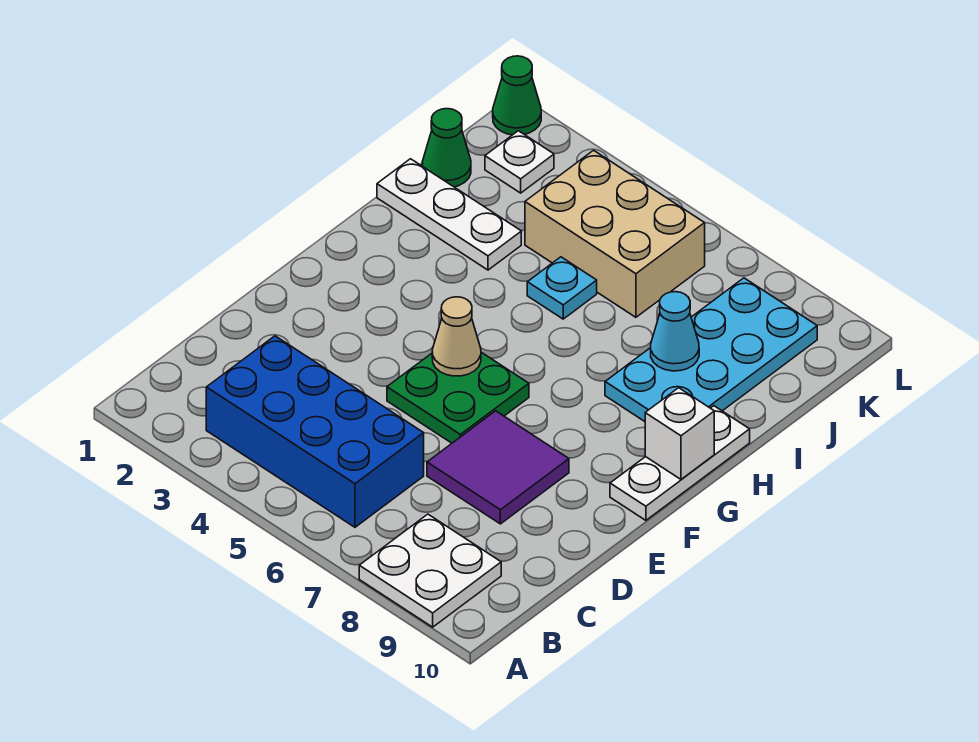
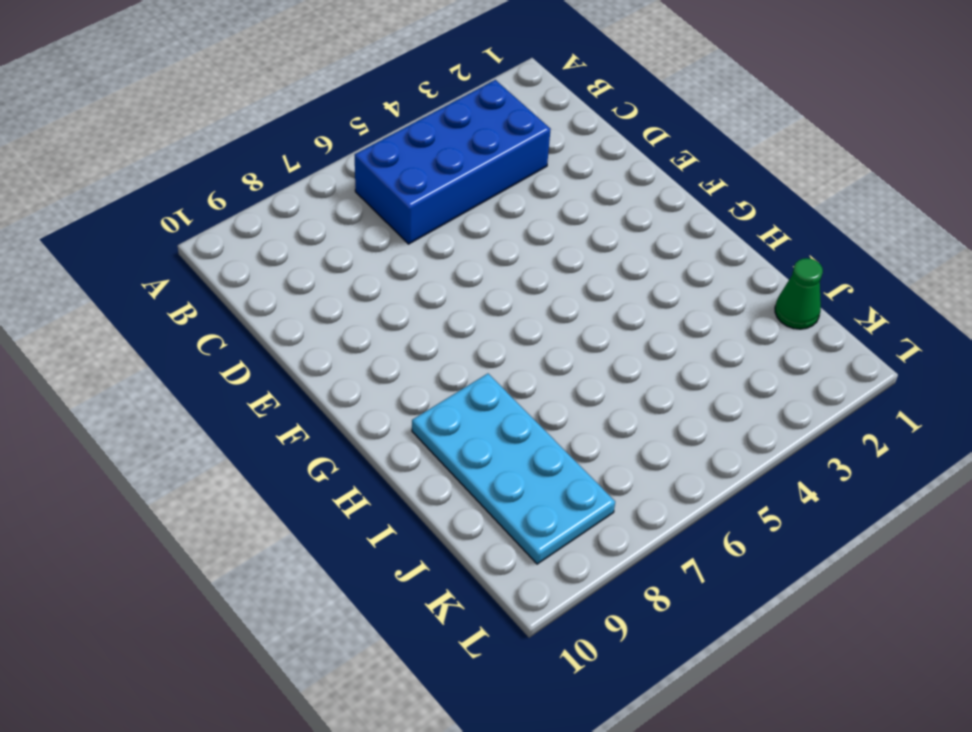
none -> white 2x2 plate [359,514,501,627]
none -> purple 2x2 tile [427,411,569,524]
none -> green 2x2 plate [387,352,529,443]

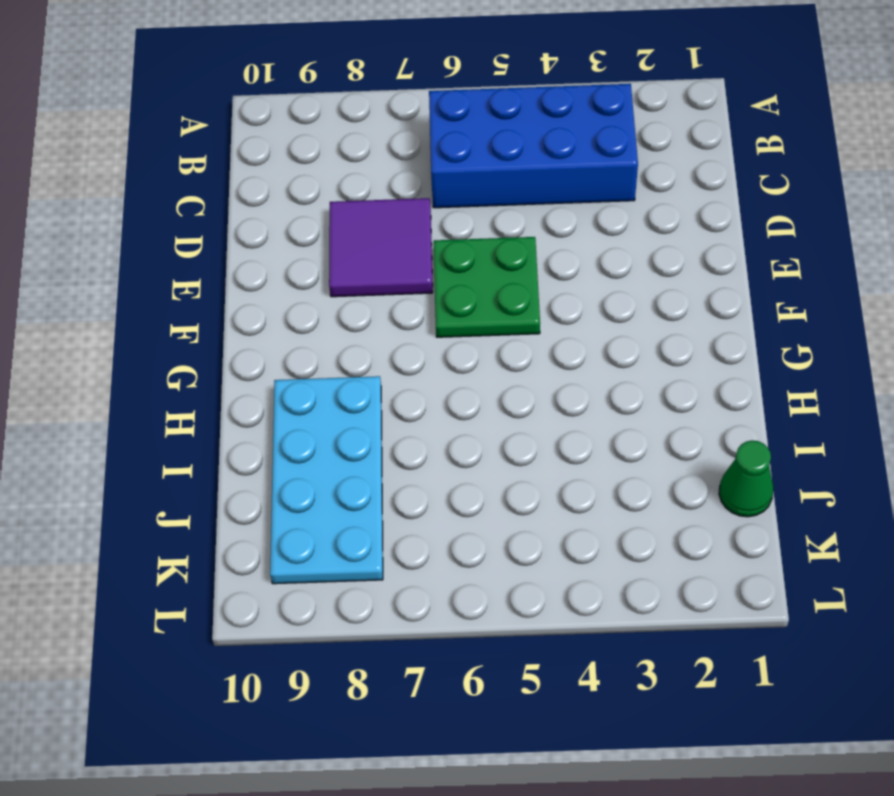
none -> white 2x2 plate [359,514,501,627]
none -> white 1x3 plate [610,406,750,520]
none -> white 1x3 plate [377,159,521,270]

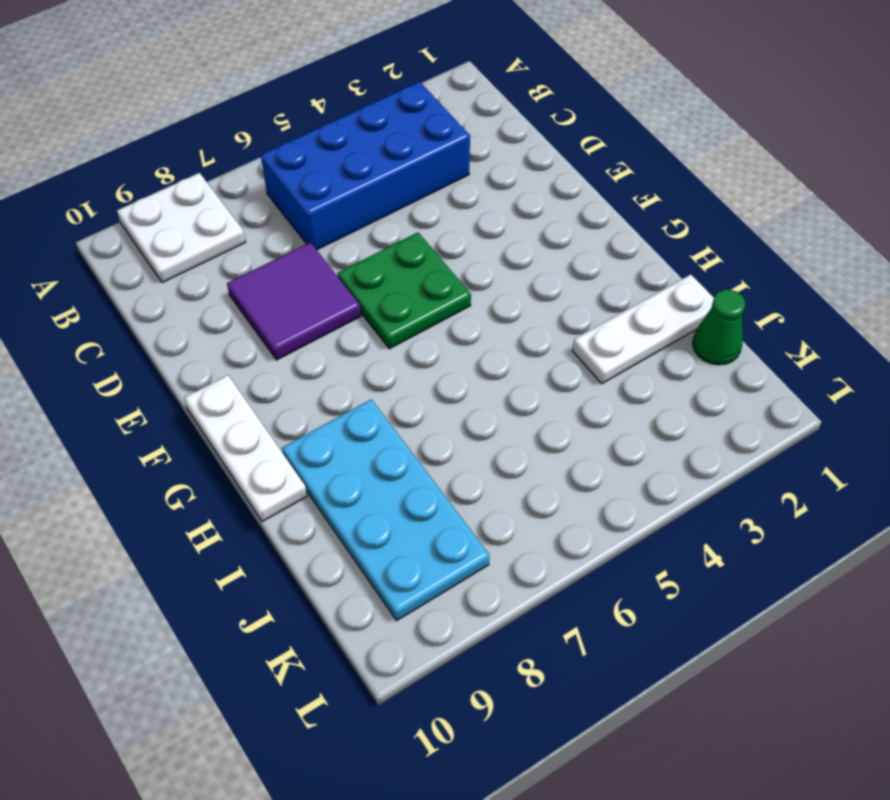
none -> cyan 1x1 plate [527,257,597,319]
none -> tan 2x3 brick [525,150,705,317]
none -> white 1x1 plate [485,131,554,193]

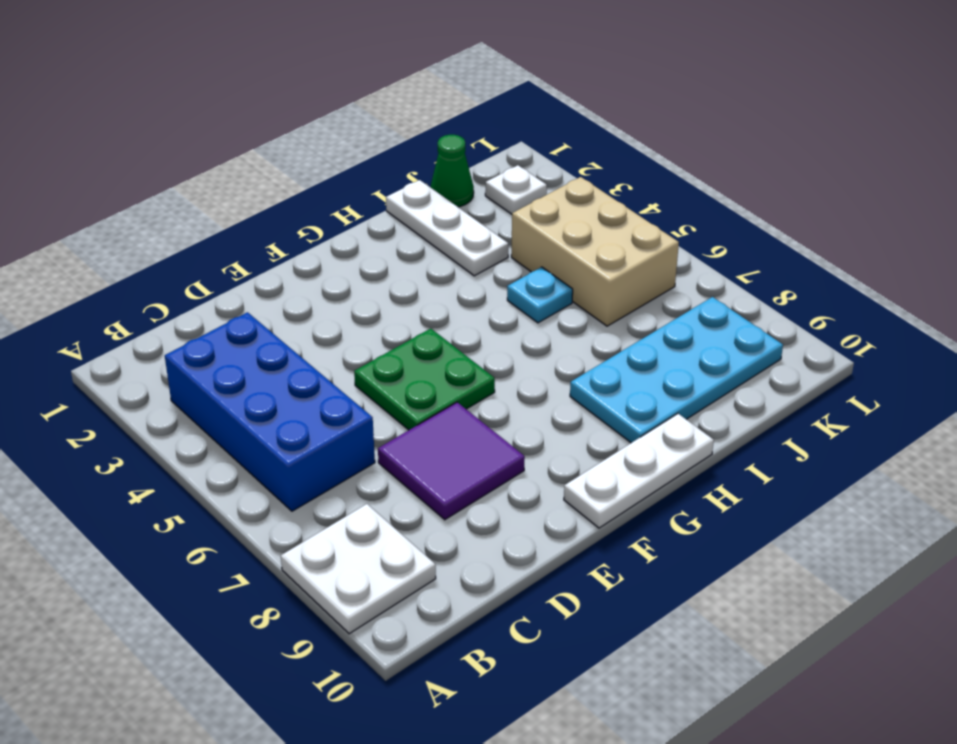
none -> green 1x1 cone [493,56,541,135]
none -> tan 1x1 cone [432,297,481,376]
none -> white 1x1 brick [645,388,714,479]

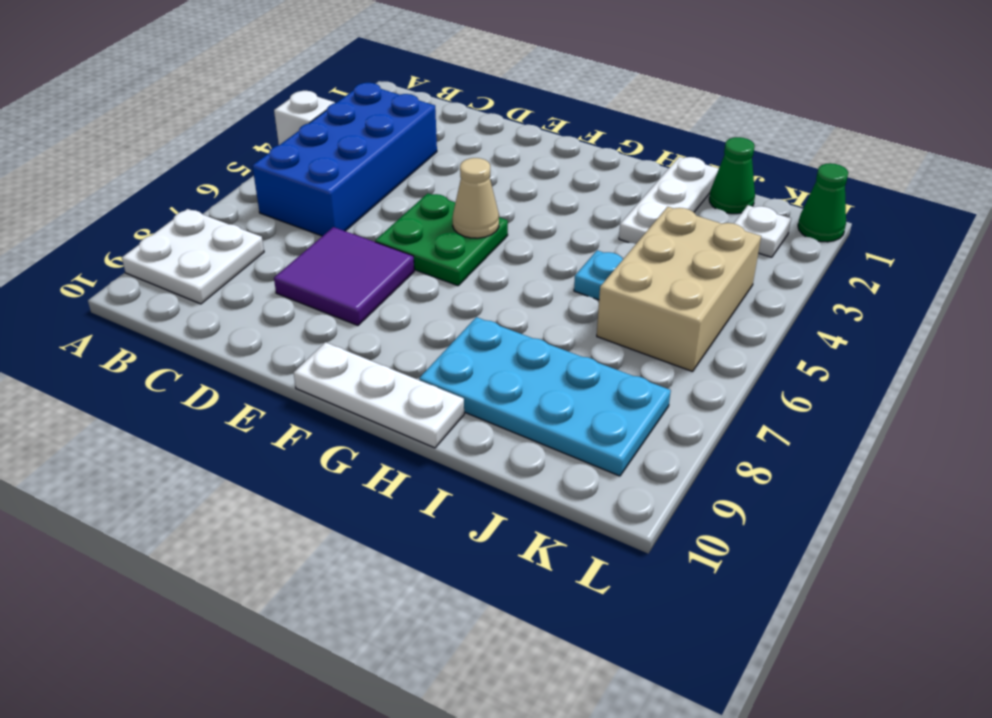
white 1x1 brick [274,91,335,145] -> white 1x1 brick moved to [645,388,714,479]
none -> cyan 1x1 cone [651,292,699,371]

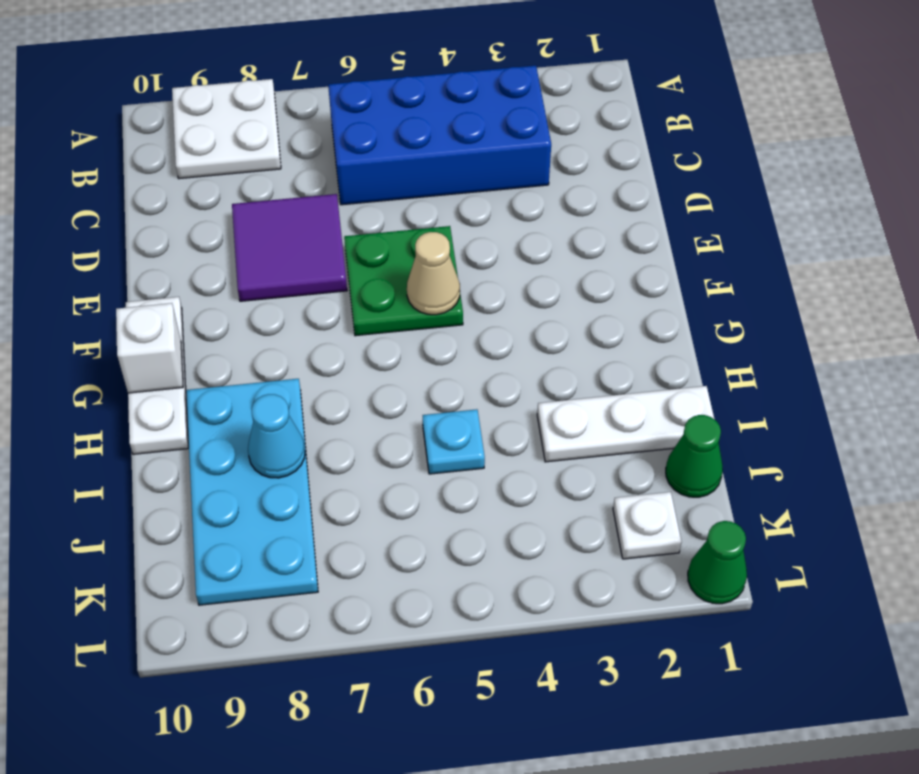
none -> tan 2x3 brick [525,150,705,317]

